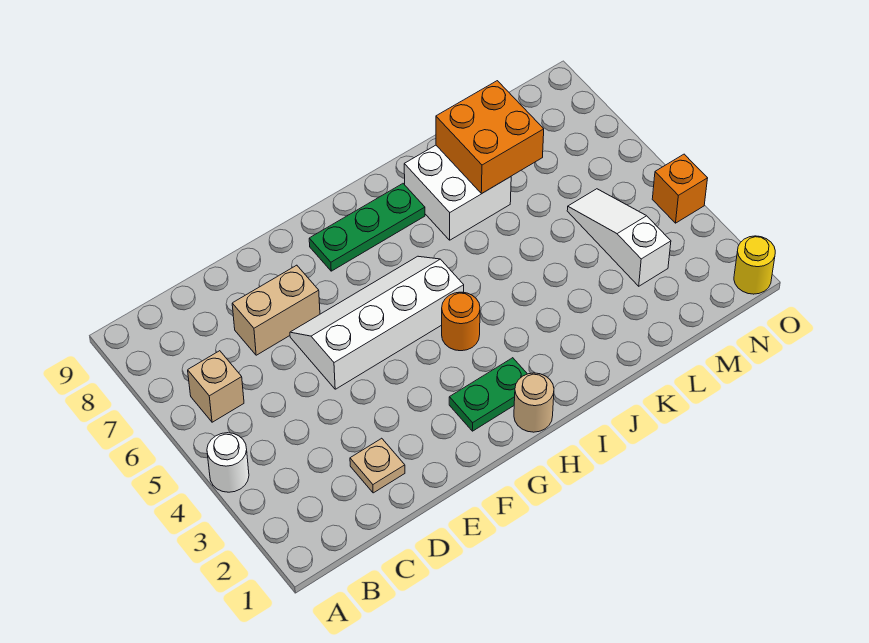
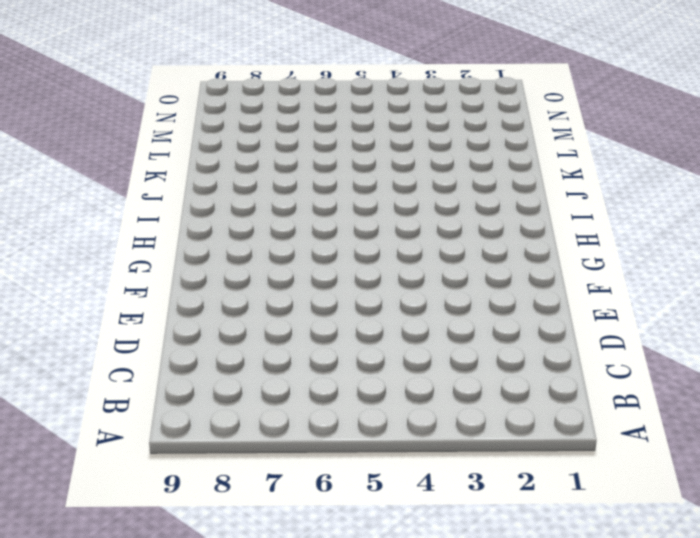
none -> white 1x1 round brick [207,433,249,492]
none -> tan 1x1 brick [188,351,244,422]
none -> tan 1x1 plate [350,438,405,493]

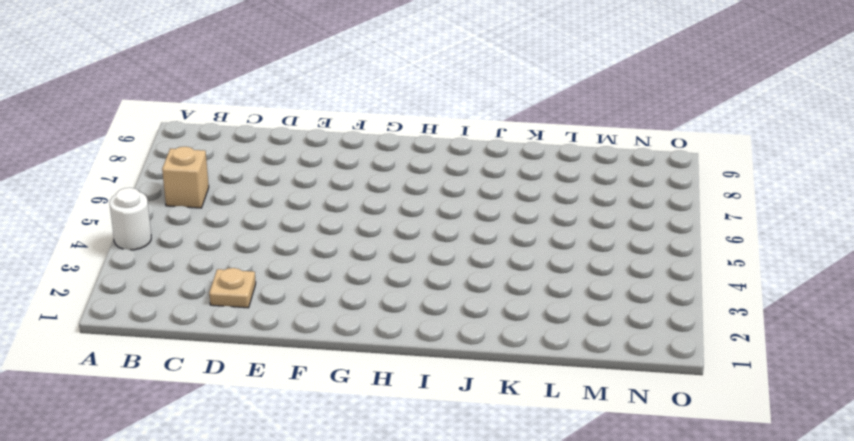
none -> tan 1x2 brick [232,265,320,355]
none -> white 2x4 slope [290,256,464,389]
none -> green 1x2 plate [449,358,527,431]

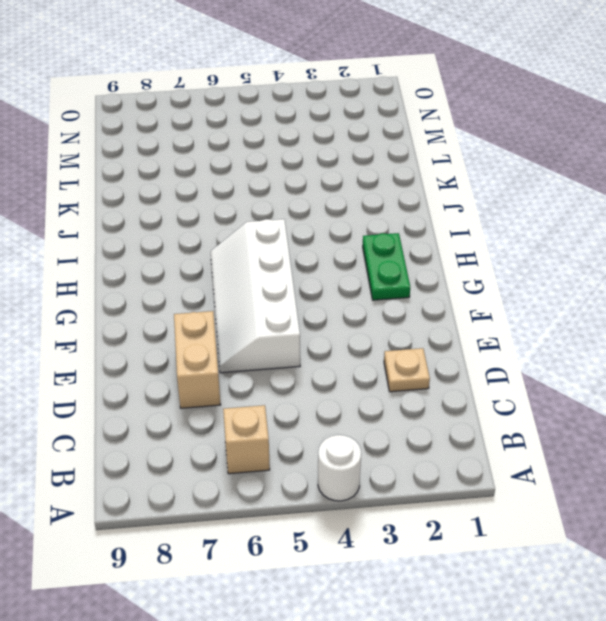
none -> green 1x3 plate [309,184,425,271]
none -> tan 1x1 round brick [514,373,554,432]
none -> orange 1x1 round brick [442,292,480,351]

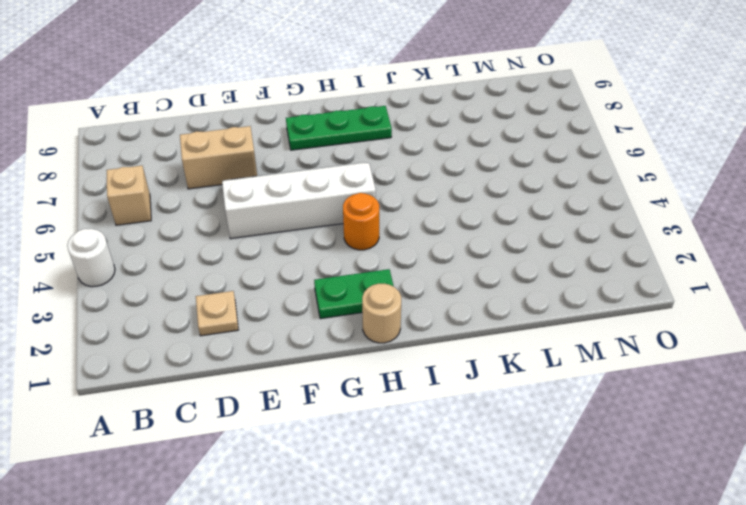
none -> white 2x2 brick [404,145,511,240]
none -> white 1x3 slope [567,189,671,286]
none -> yellow 1x1 round brick [734,236,775,294]

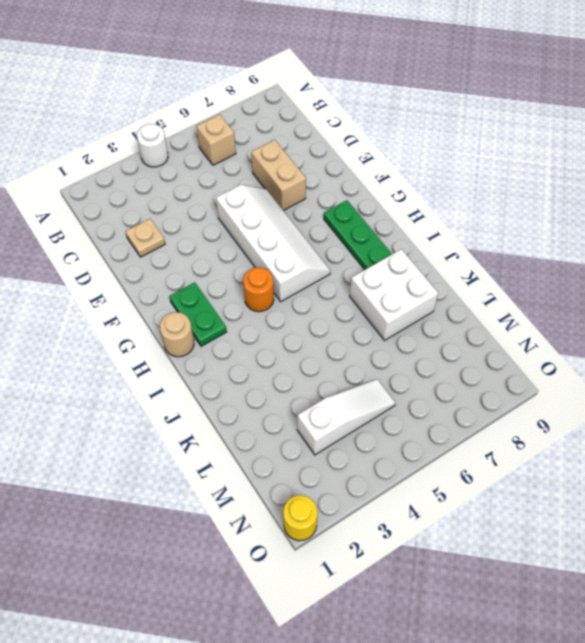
none -> orange 1x1 brick [652,154,708,223]
none -> orange 2x2 brick [436,81,544,194]

